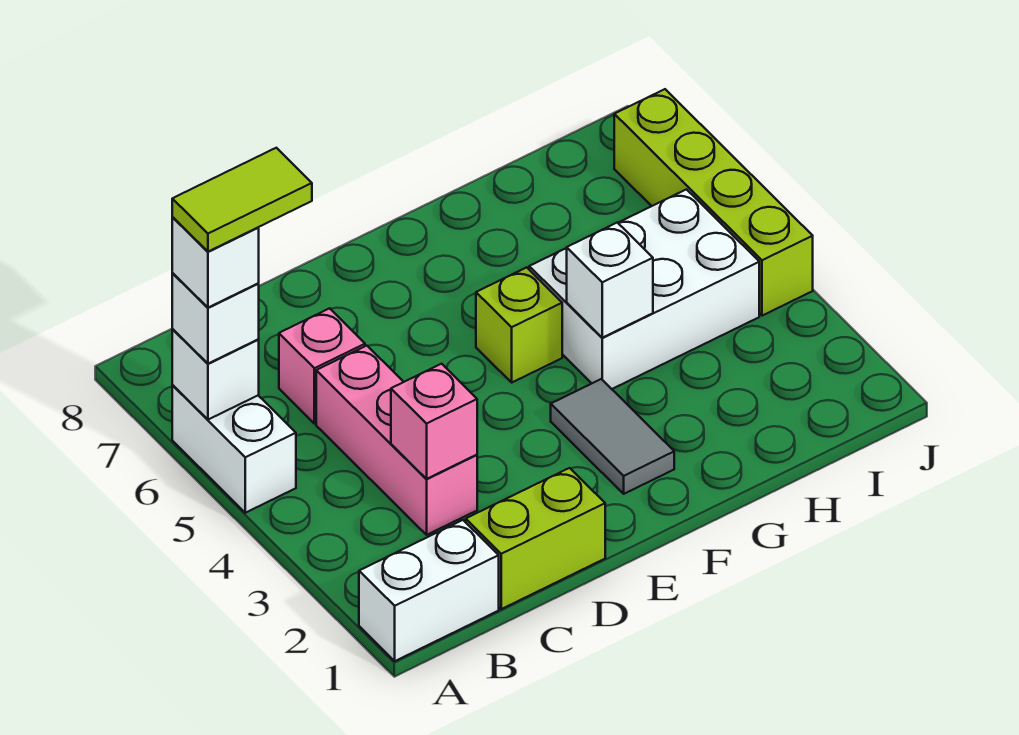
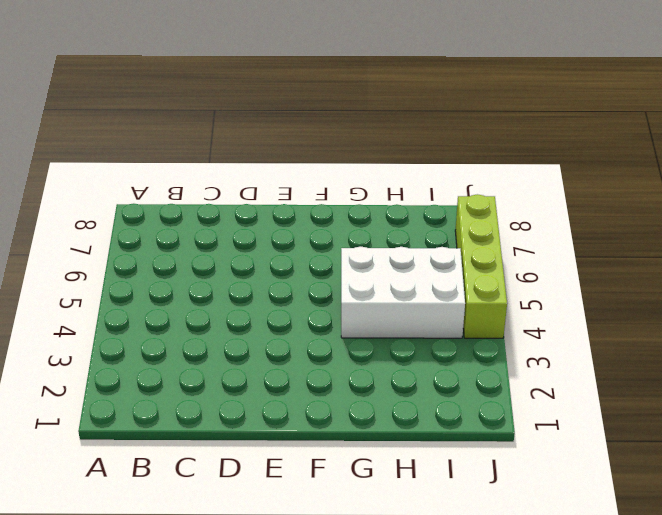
none -> white 1x2 brick [359,520,499,661]
none -> white 1x2 brick [172,385,296,513]
none -> lime 1x2 brick [466,468,605,609]

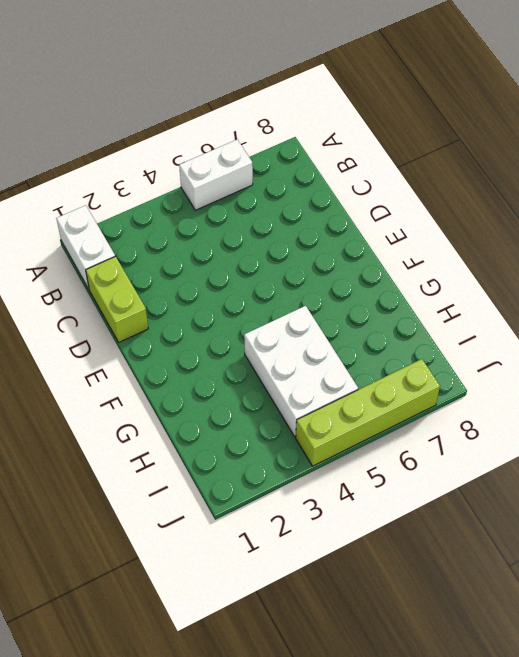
none -> pink 1x3 brick [316,346,477,535]
none -> pink 1x1 brick [279,308,365,424]
none -> grey 1x2 tile [551,379,674,494]

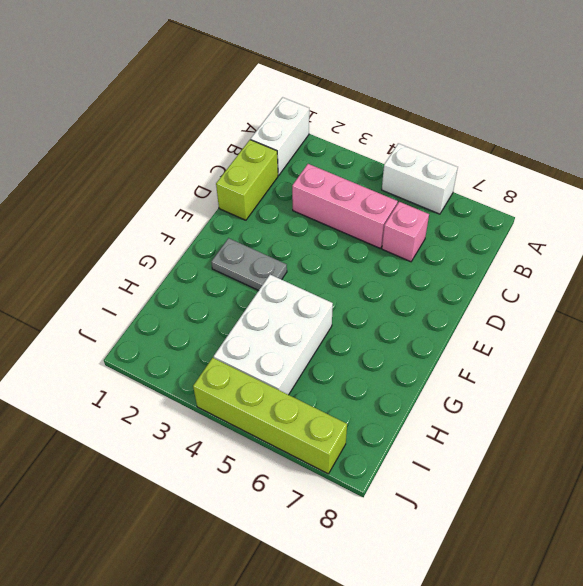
grey 1x2 plate [211,238,287,291] -> grey 1x2 tile [551,379,674,494]
none -> lime 1x1 brick [476,267,562,382]
none -> white 1x1 brick [172,329,259,420]
none -> pink 1x1 brick [391,364,477,479]

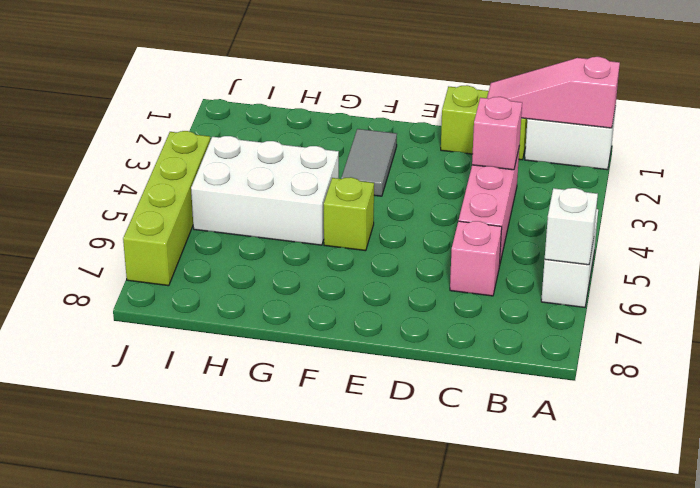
pink 1x3 slope [487,57,620,128] -> none
none -> white 1x1 brick [567,223,653,338]
none -> white 1x1 brick [172,273,259,364]
none -> white 1x1 brick [172,217,259,308]

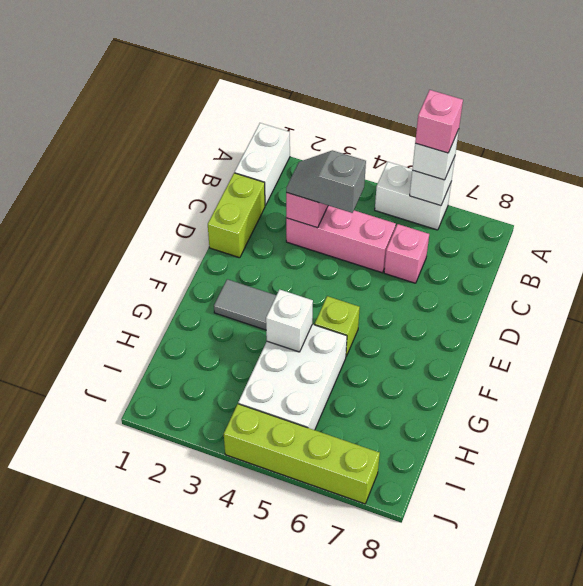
pink 1x1 brick [415,90,463,153] -> white 1x1 brick [172,217,259,308]
grey 1x2 slope [286,150,366,213] -> none
none -> lime 1x2 tile [172,148,312,252]

